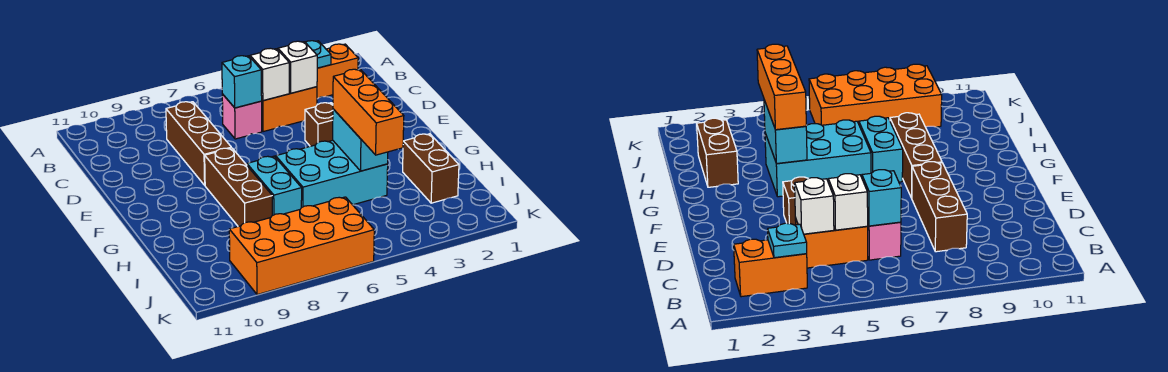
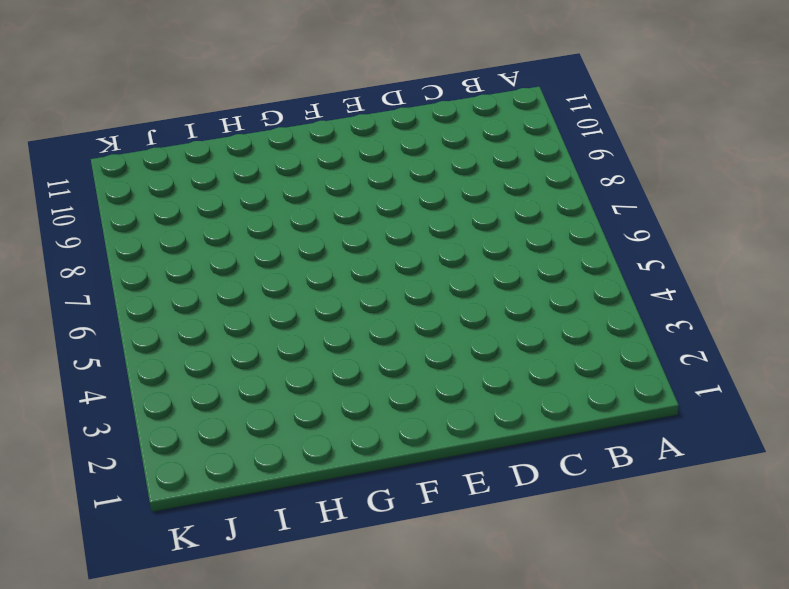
none -> orange 1x2 brick [317,44,358,99]
none -> orange 1x2 brick [262,87,317,132]
none -> pink 1x1 brick [222,94,262,139]

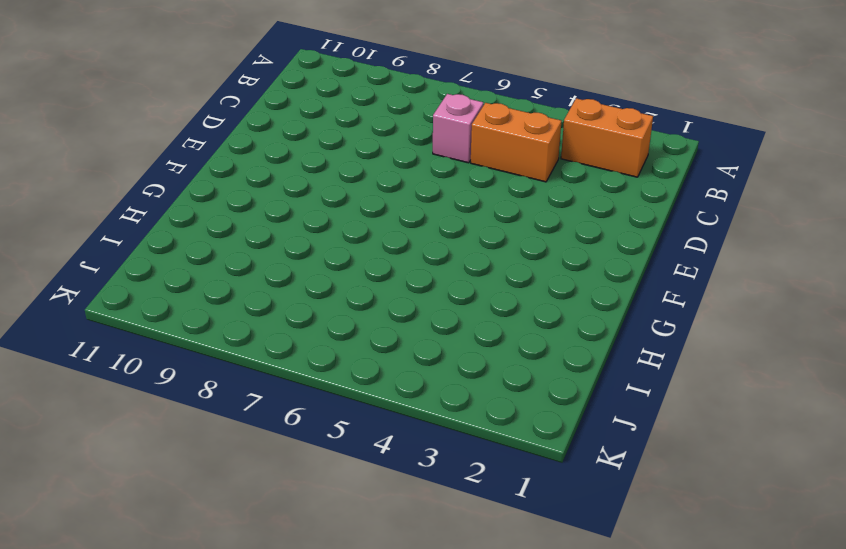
none -> brown 1x3 brick [166,102,231,185]
none -> brown 1x1 brick [305,103,333,146]
none -> brown 1x3 brick [205,148,273,226]

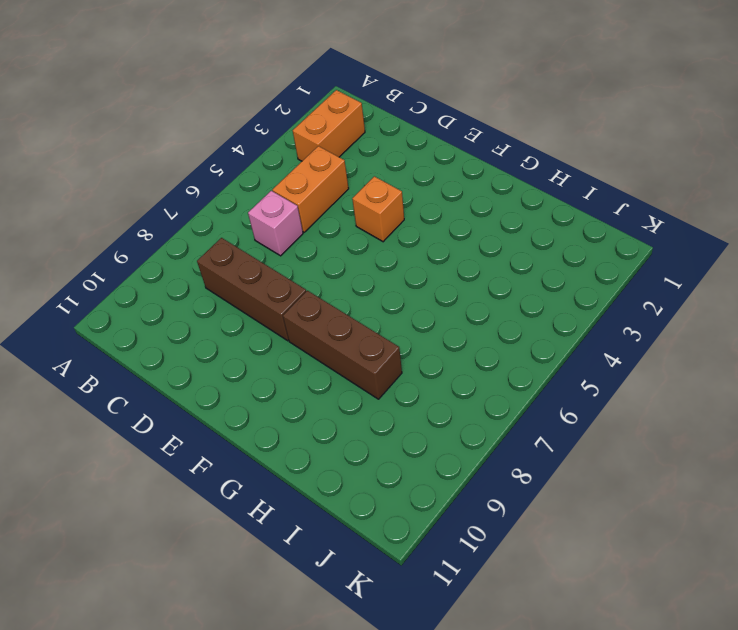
orange 1x1 brick [352,176,404,242] -> brown 1x1 brick [305,103,333,146]
none -> cyan 2x3 brick [276,140,388,208]
none -> cyan 1x2 brick [247,156,302,215]
none -> brown 1x2 brick [403,134,459,203]

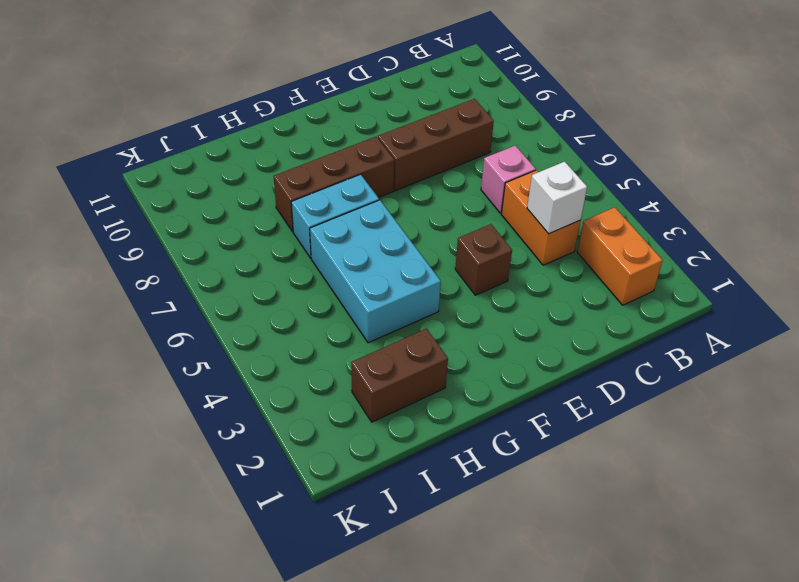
none -> orange 2x4 brick [229,197,374,295]
none -> cyan 1x1 plate [305,41,331,68]
none -> white 1x1 brick [250,48,289,101]

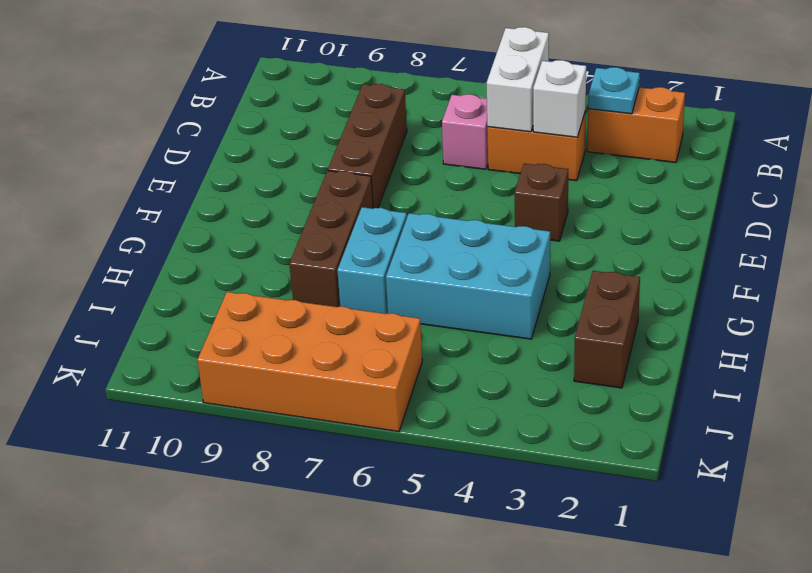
white 1x2 brick [487,27,549,132] -> white 1x1 brick [250,48,289,101]
none -> cyan 1x1 brick [222,56,262,108]
none -> cyan 1x2 brick [333,109,388,171]
none -> orange 1x3 brick [333,69,404,155]

